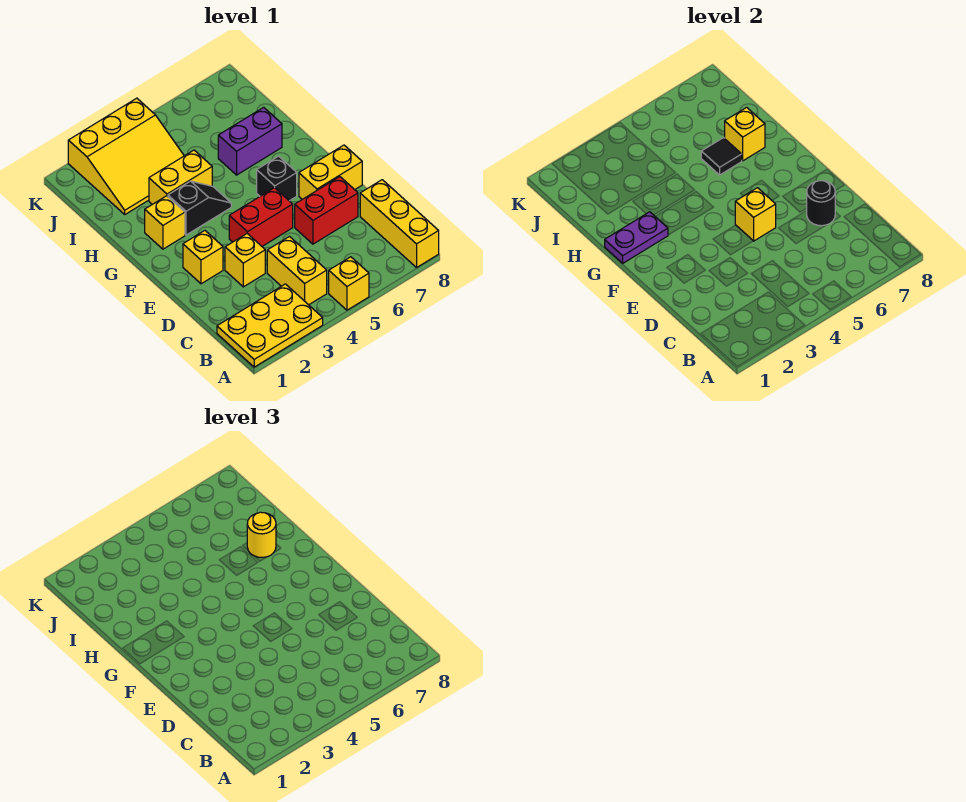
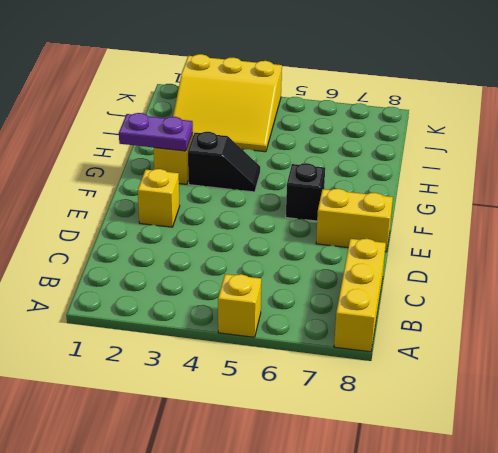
none -> yellow 2x3 plate [217,284,323,367]
none -> yellow 1x2 brick [267,237,327,305]
none -> yellow 1x1 brick [225,234,265,287]

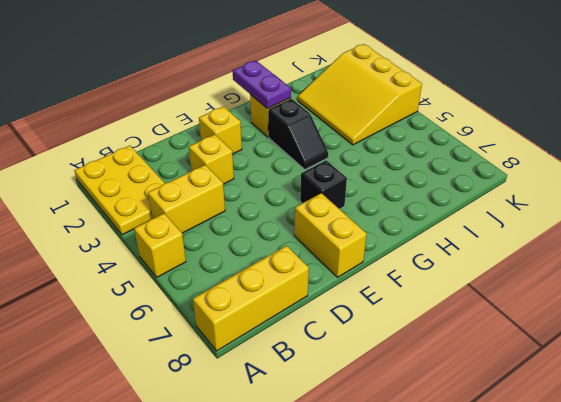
none -> red 1x2 brick [295,177,358,244]
none -> red 1x2 brick [229,188,293,246]
none -> yellow 1x2 brick [149,150,212,204]

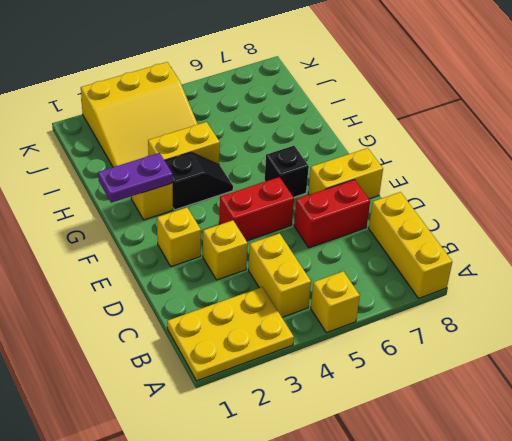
none -> purple 1x2 brick [218,107,282,175]
none -> black 1x1 round brick [807,181,835,226]
none -> yellow 1x1 brick [735,188,776,241]

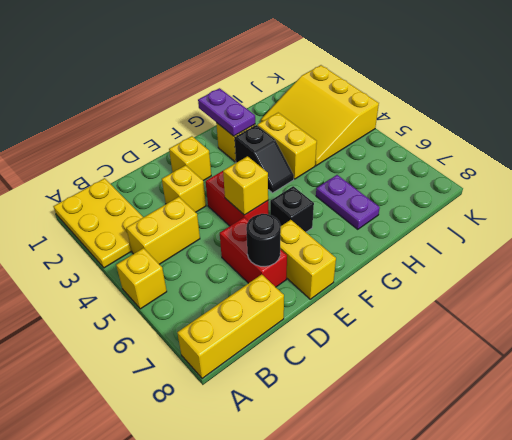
purple 1x2 plate [316,175,380,229] -> purple 1x2 brick [218,107,282,175]
none -> black 1x1 tile [701,138,742,175]
none -> yellow 1x1 brick [725,107,765,161]
none -> yellow 1x1 round brick [247,512,276,557]

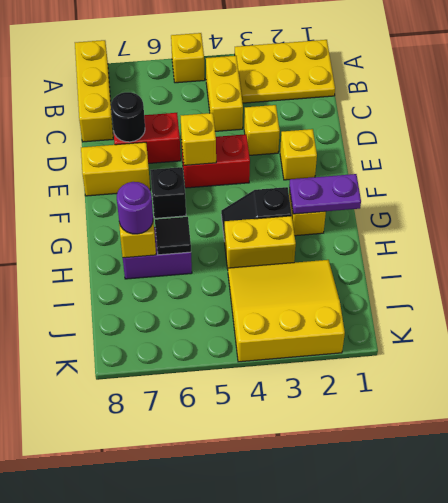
purple 1x1 round brick [117,182,153,234] -> yellow 1x1 round brick [247,512,276,557]

